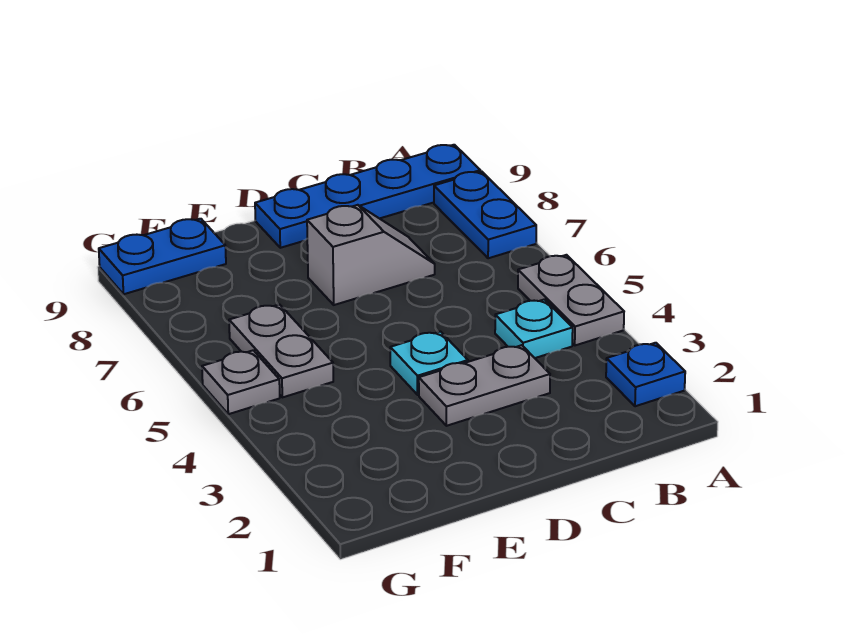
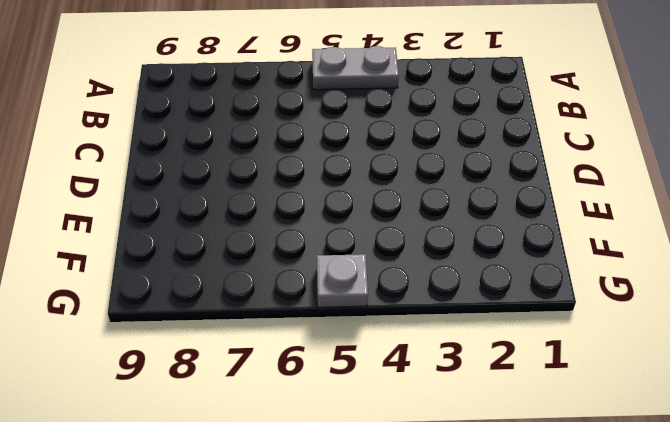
none -> blue 1x1 plate [606,343,685,406]
none -> blue 1x2 plate [434,171,536,258]

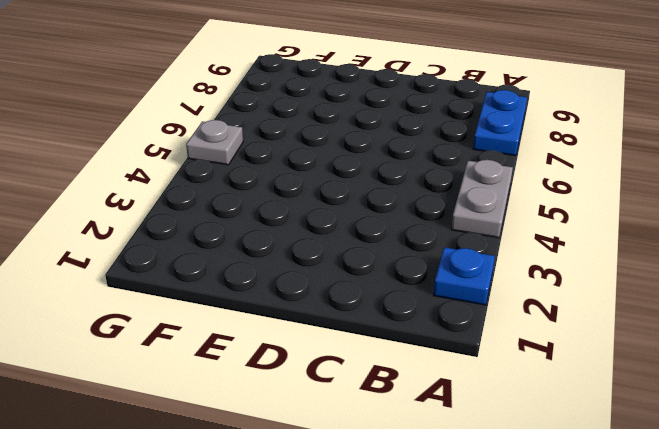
none -> blue 1x4 plate [255,145,480,248]
none -> cyan 1x1 plate [495,299,573,358]

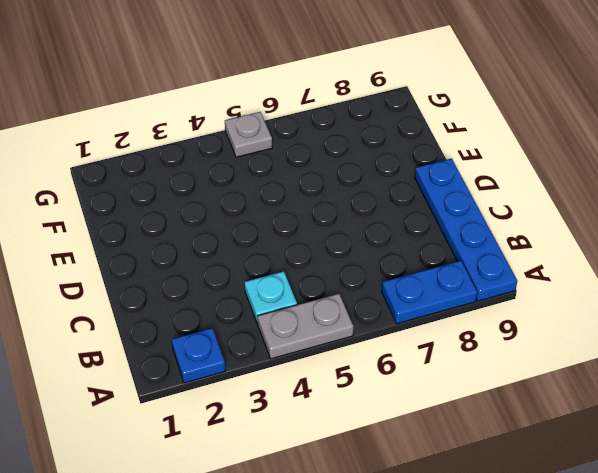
none -> grey 1x2 plate [419,345,550,426]
none -> grey 1x2 slope [307,205,435,305]

